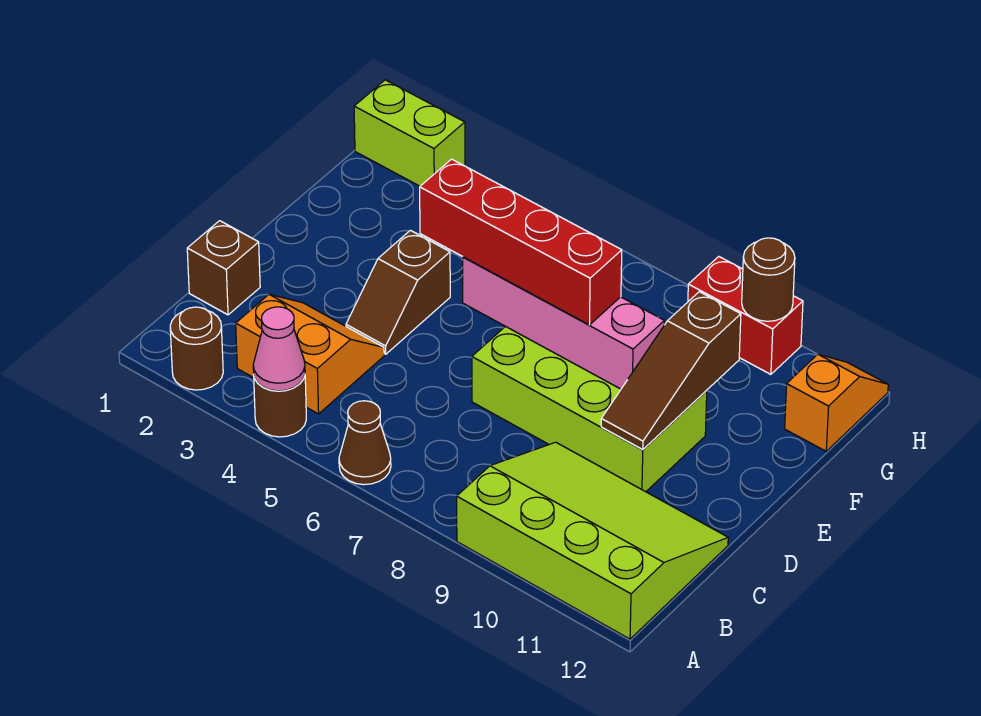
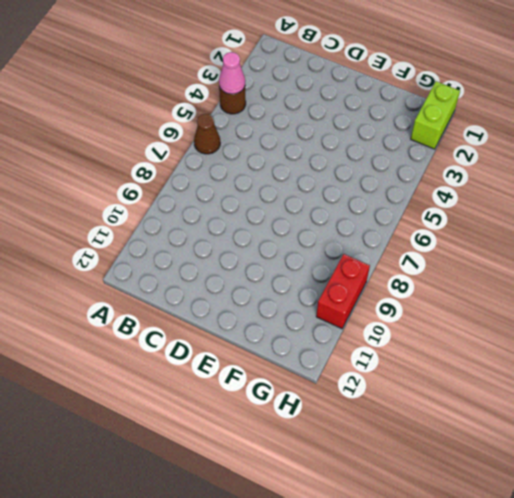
none -> brown 1x1 round brick [170,307,223,390]
none -> lime 3x4 slope [457,442,728,639]
none -> orange 2x2 slope [236,294,384,414]

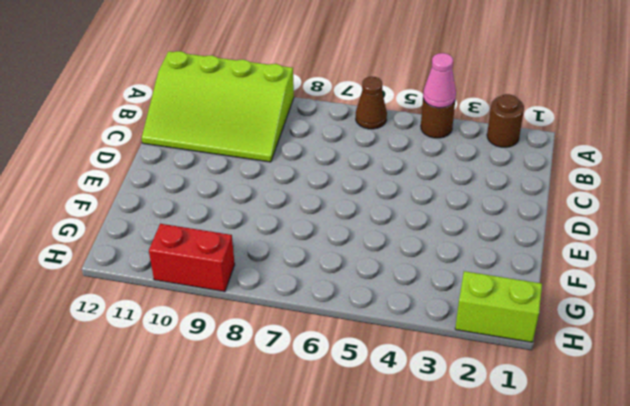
none -> orange 2x2 slope [236,294,384,414]
none -> brown 1x1 brick [187,221,260,315]
none -> brown 1x2 slope [346,230,450,354]

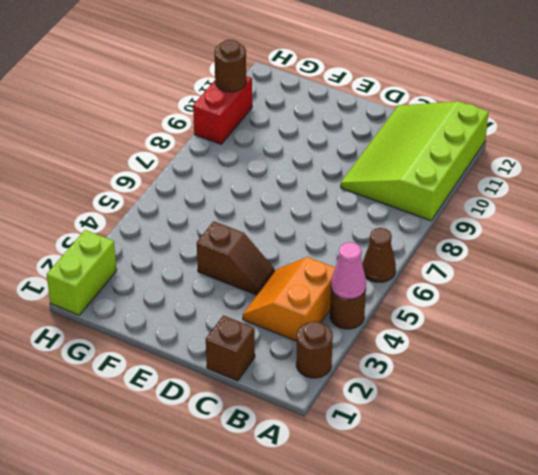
none -> lime 2x4 brick [472,326,707,492]
none -> orange 1x2 slope [785,354,888,451]
none -> brown 1x3 slope [601,292,741,450]

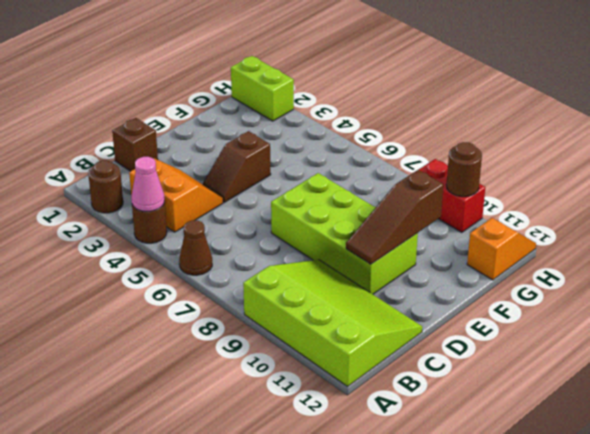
none -> pink 1x4 brick [462,257,664,389]
none -> red 1x4 brick [420,159,622,325]

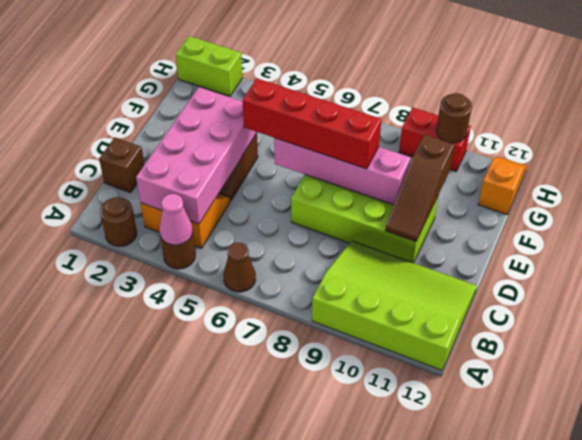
pink 2x4 brick [136,87,257,224] -> none

